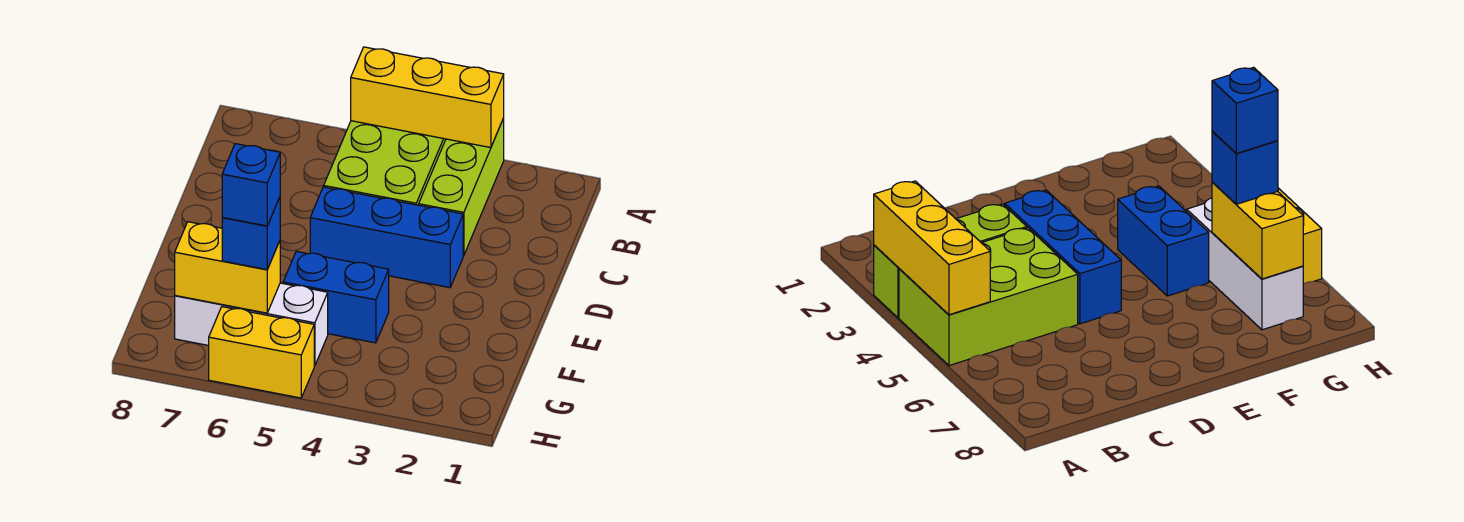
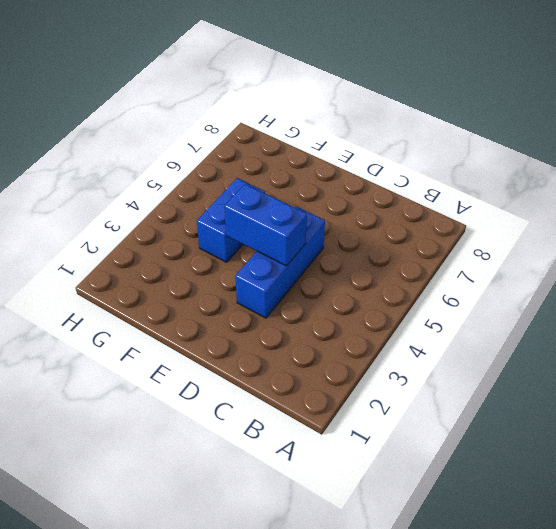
blue 1x2 brick [224,184,307,266] -> none
none -> lime 1x3 brick [419,118,504,256]
none -> lime 2x3 brick [324,121,446,205]

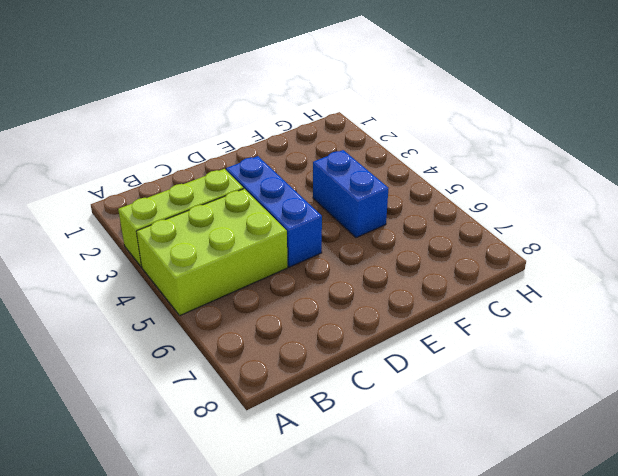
none -> white 1x3 brick [175,283,328,366]
none -> yellow 1x2 brick [209,307,314,398]

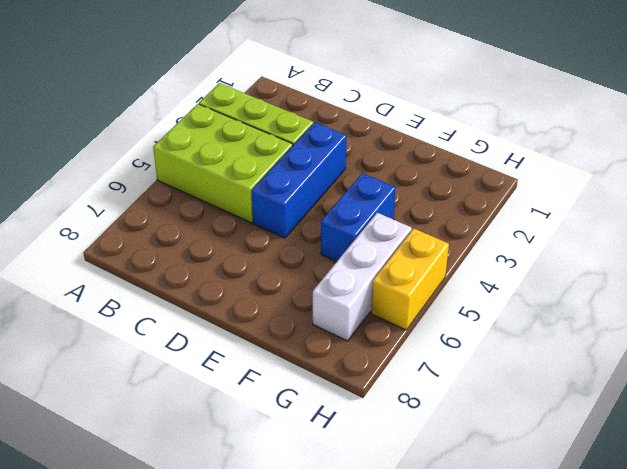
none -> yellow 1x3 brick [351,47,504,148]
none -> yellow 1x2 brick [175,222,280,313]

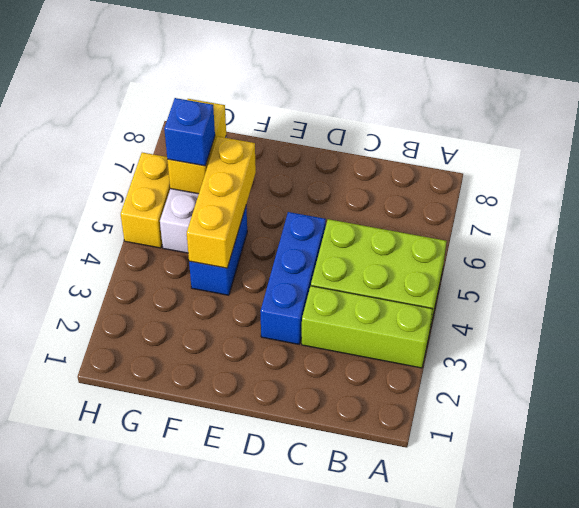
yellow 1x3 brick [187,136,256,268] -> yellow 1x3 brick moved to [351,47,504,148]
none -> blue 1x1 brick [222,144,280,226]

